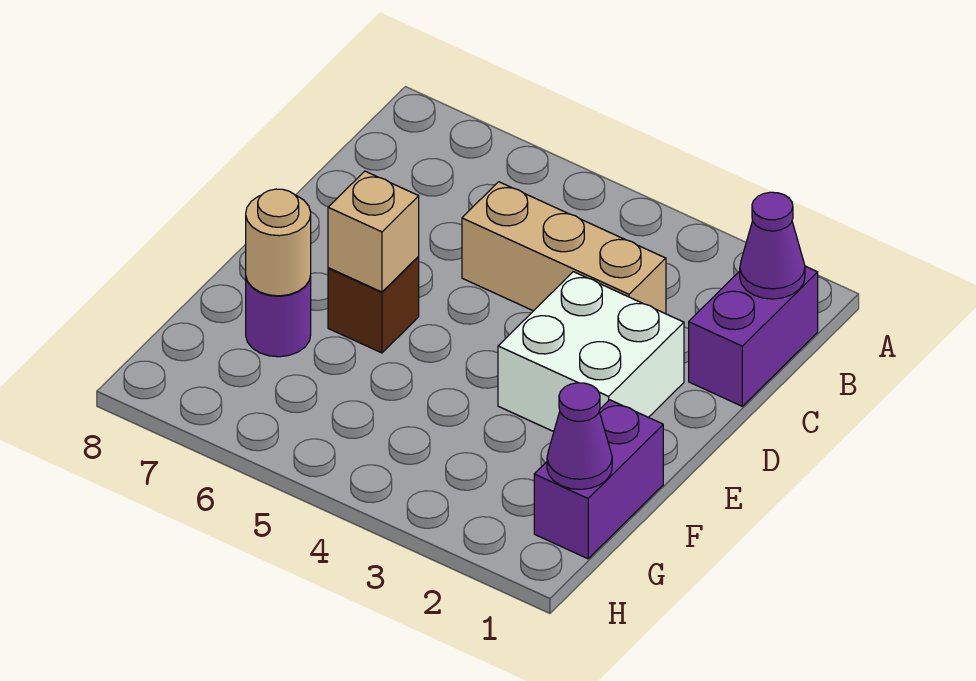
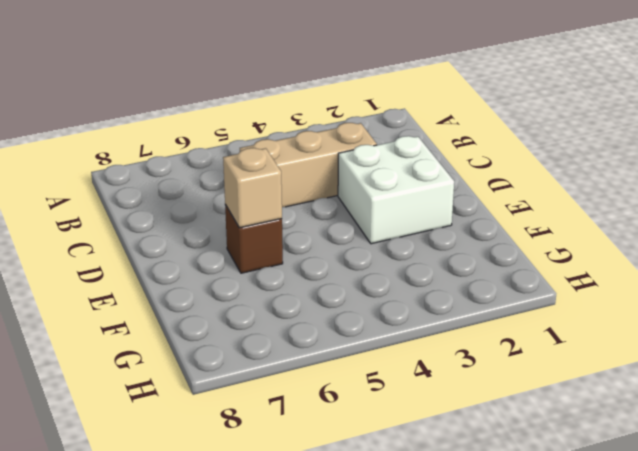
none -> purple 1x2 brick [689,266,818,406]
none -> purple 1x2 brick [534,400,663,559]

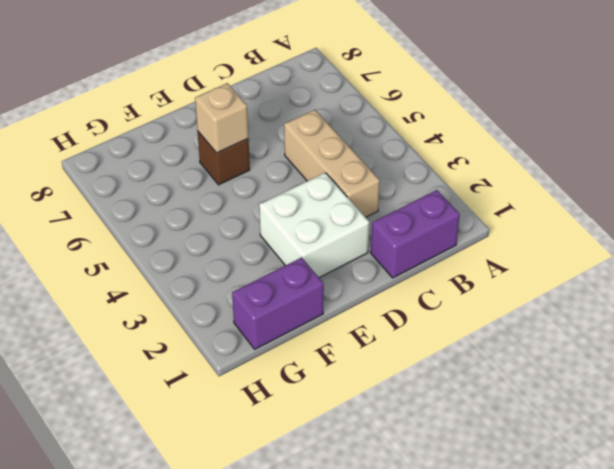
none -> purple 1x1 round brick [246,276,311,357]
none -> purple 1x1 cone [740,192,805,299]

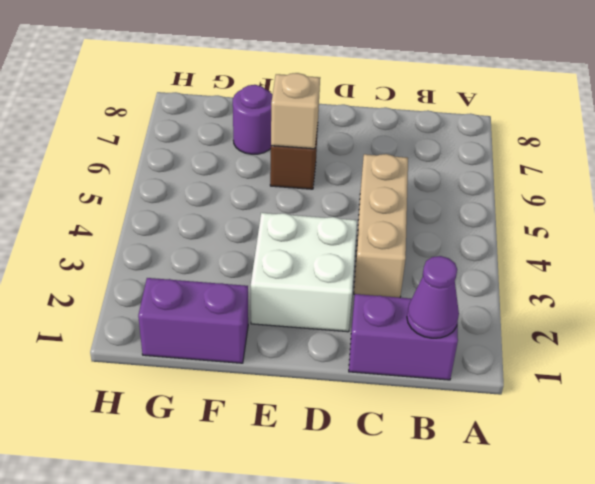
none -> tan 1x1 round brick [246,189,311,296]
none -> purple 1x1 cone [547,383,612,489]

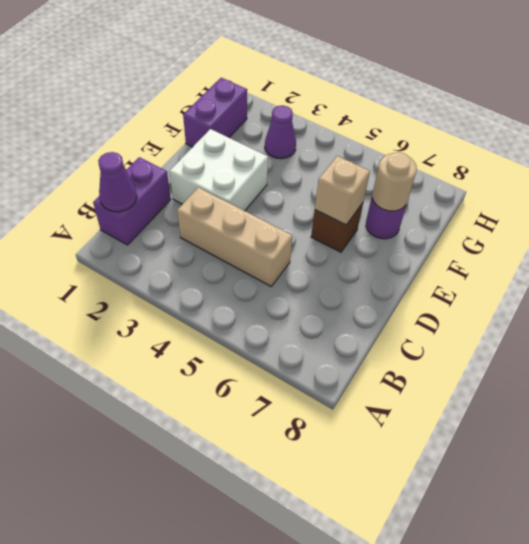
purple 1x1 cone [265,105,296,159] -> purple 1x1 cone moved to [547,383,612,489]

